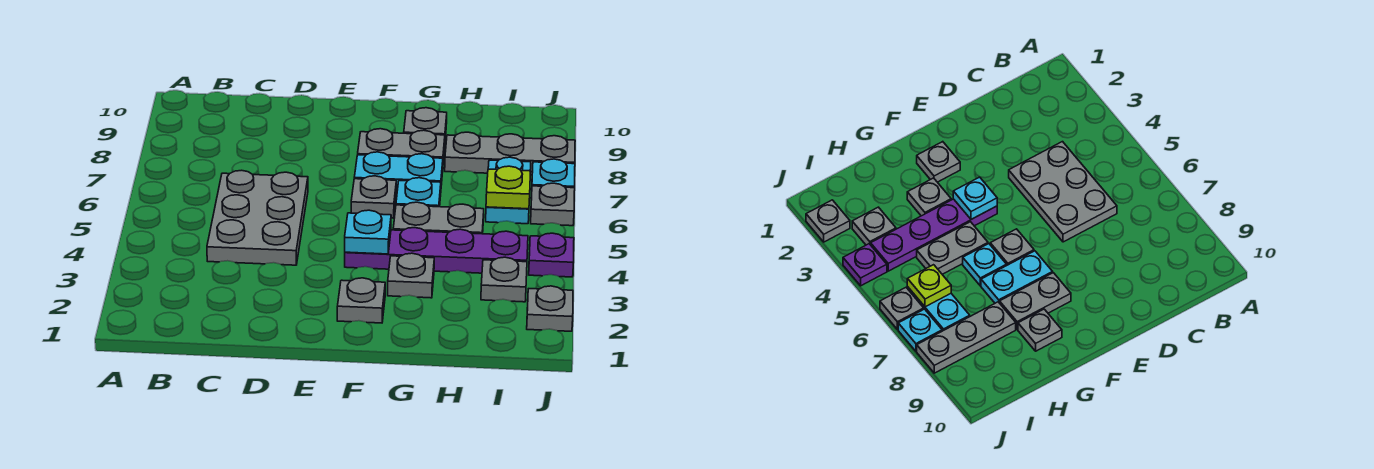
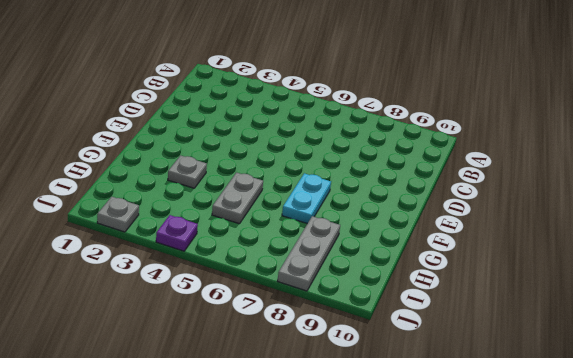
none -> grey 2x3 plate [207,170,308,265]
none -> grey 1x1 plate [337,278,385,323]
none -> purple 1x4 plate [345,228,528,273]

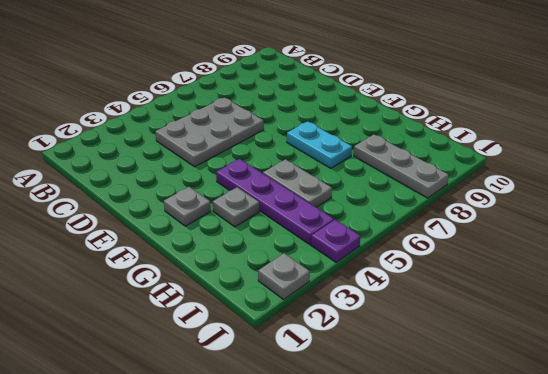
none -> grey 1x1 plate [351,176,396,218]
none -> grey 1x2 plate [358,129,445,161]
none -> cyan 1x1 plate [396,178,441,207]

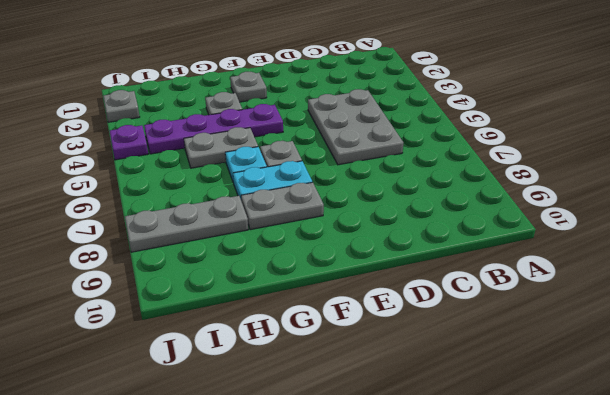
none -> grey 1x1 plate [404,108,447,138]
none -> grey 1x1 plate [481,257,527,302]
none -> cyan 1x2 plate [486,157,531,224]

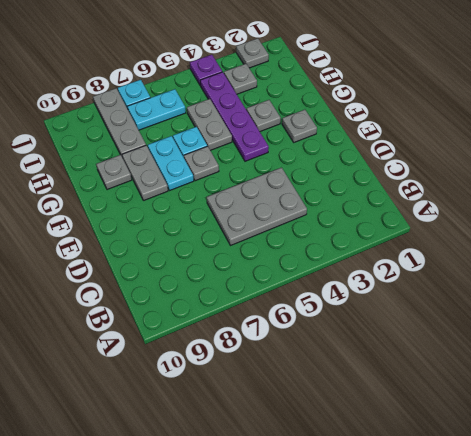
none -> grey 1x1 plate [531,183,575,226]
none -> cyan 1x1 plate [345,210,391,254]
none -> lime 1x1 plate [486,166,531,209]

